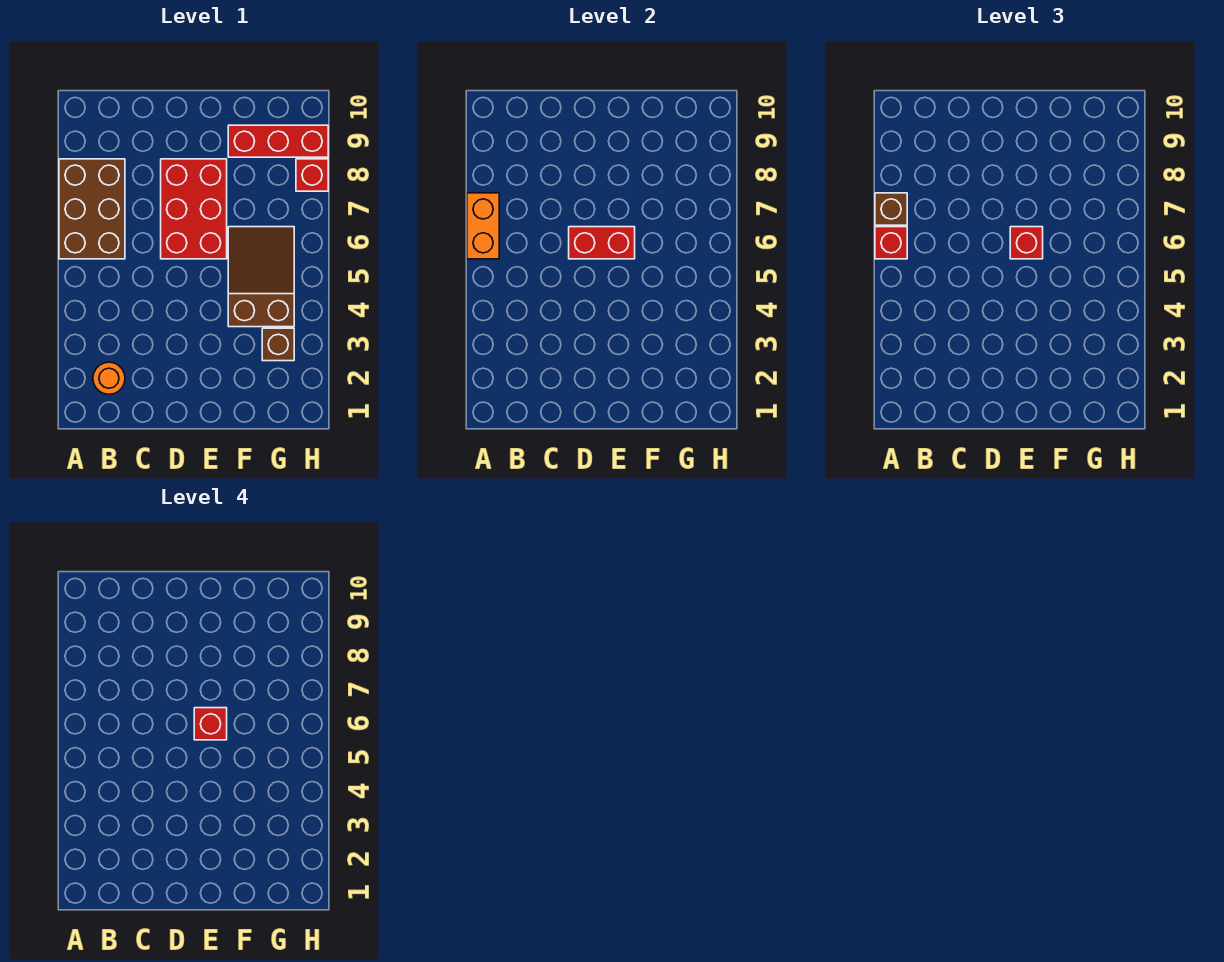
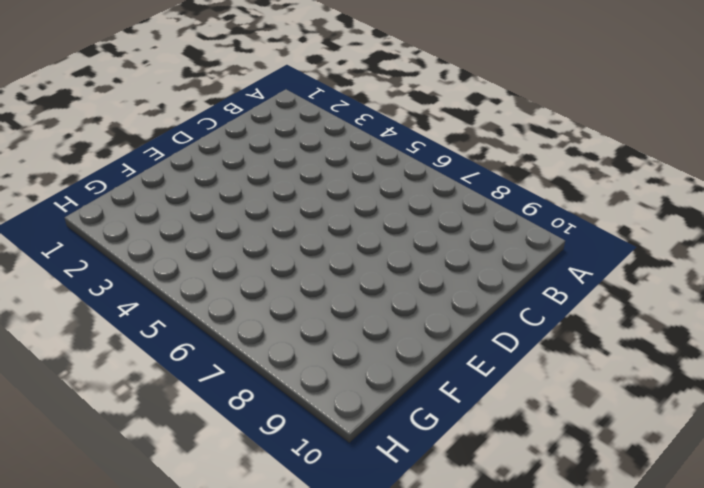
none -> brown 2x3 brick [59,159,125,259]
none -> orange 1x1 round brick [93,362,125,394]
none -> red 2x3 brick [161,159,227,259]

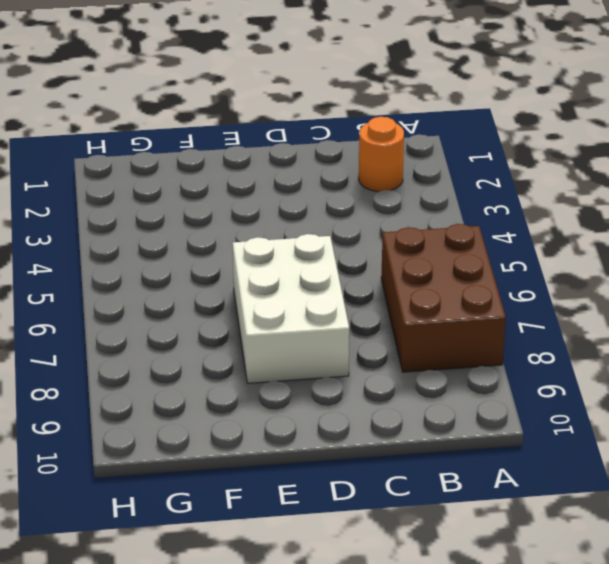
white 2x3 brick [233,234,349,383] -> red 2x3 brick [161,159,227,259]
none -> brown 2x3 slope [228,227,294,327]
none -> red 1x3 brick [228,125,328,157]
none -> brown 1x1 brick [262,328,294,361]

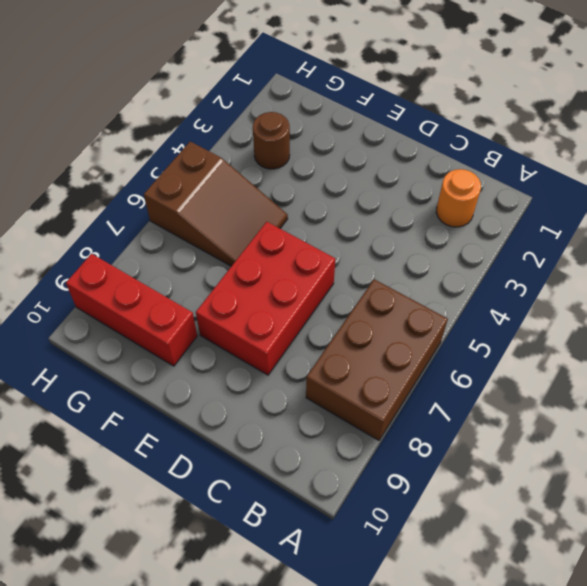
brown 2x3 slope [144,142,288,266] -> brown 2x3 slope turned to [228,227,294,327]
brown 1x1 round brick [253,112,290,169] -> brown 1x1 brick [262,328,294,361]
none -> red 1x1 brick [296,159,328,191]
none -> orange 1x2 brick [467,193,499,259]
none -> red 1x2 brick [569,227,635,259]

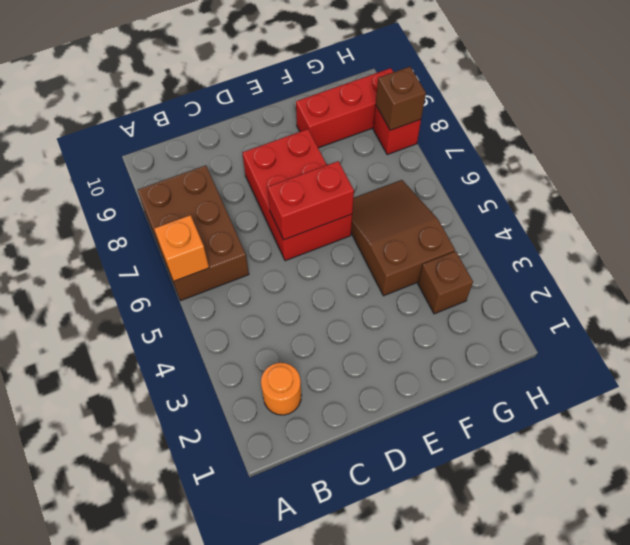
orange 1x1 brick [154,215,209,281] -> orange 1x2 brick [467,193,499,259]
brown 1x1 brick [376,67,426,130] -> brown 1x1 brick moved to [875,193,907,225]
none -> red 1x1 brick [875,227,907,259]
none -> red 1x1 brick [1010,227,1043,259]
none -> red 1x1 brick [194,708,227,740]

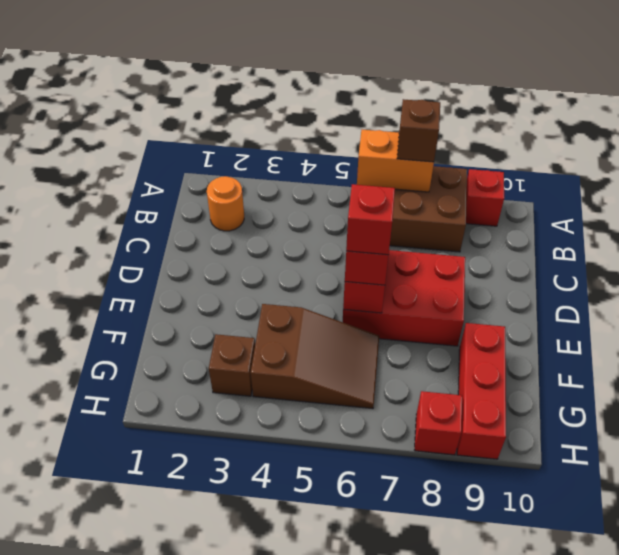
red 1x1 brick [466,169,504,226] -> red 1x1 brick moved to [875,227,907,259]

